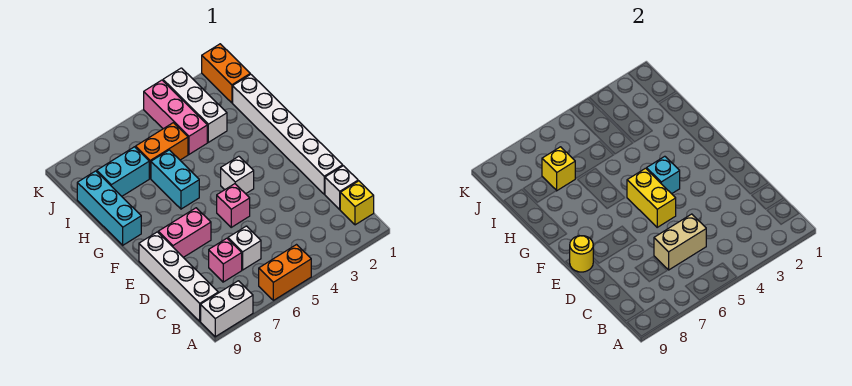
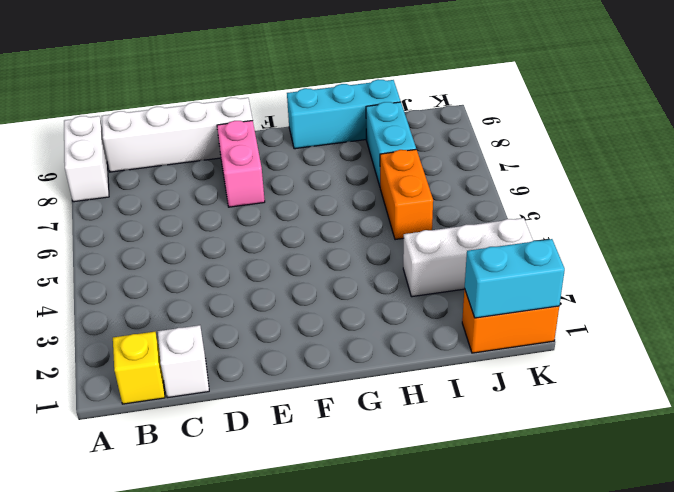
cyan 1x2 brick [465,239,565,318] -> cyan 1x2 brick moved to [151,150,199,209]
none -> orange 1x2 brick [259,245,311,300]
none -> white 1x1 brick [228,226,261,270]
none -> pink 1x1 brick [209,238,242,282]

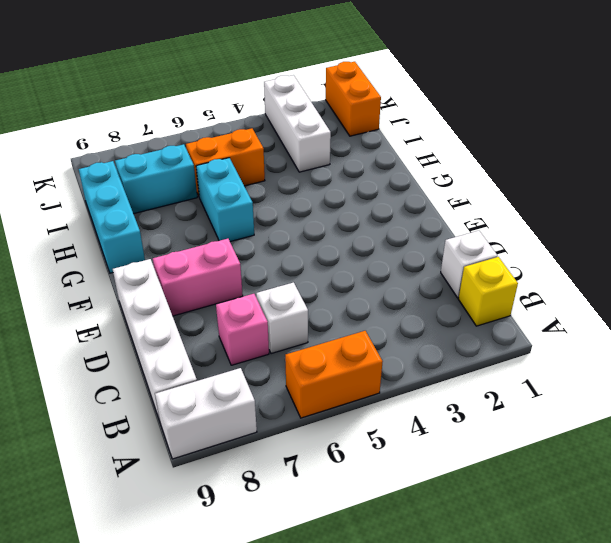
none -> white 1x6 brick [233,74,343,194]
none -> pink 1x1 brick [217,184,250,227]
none -> white 1x1 brick [221,156,254,194]

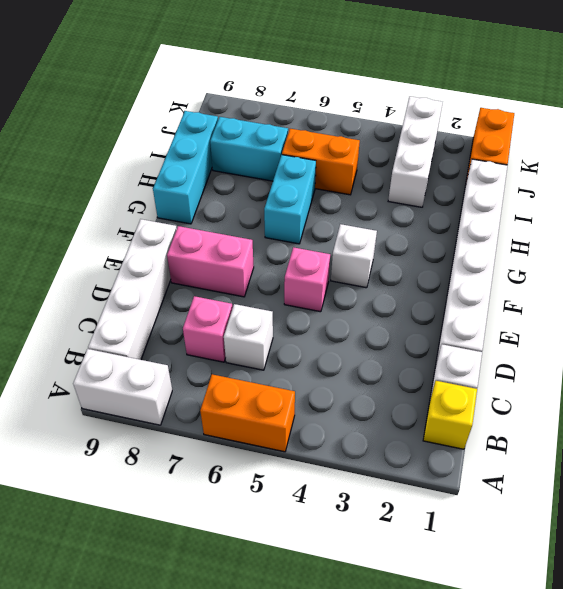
none -> pink 1x3 brick [144,80,207,154]
none -> tan 1x2 brick [654,214,706,270]
none -> yellow 1x2 brick [627,168,676,227]

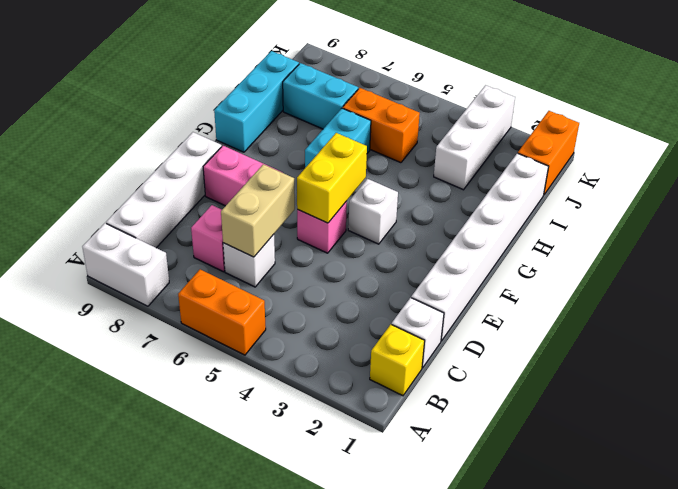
tan 1x2 brick [221,164,295,257] -> tan 1x2 brick turned to [654,214,706,270]
none -> pink 1x3 brick [144,80,207,154]
none -> yellow 1x1 round brick [570,236,593,272]
none -> cyan 1x1 brick [647,156,680,194]

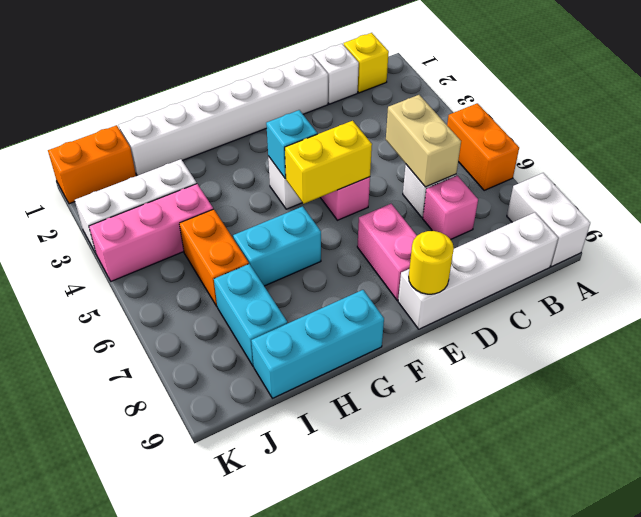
none -> yellow 1x1 brick [542,147,575,190]

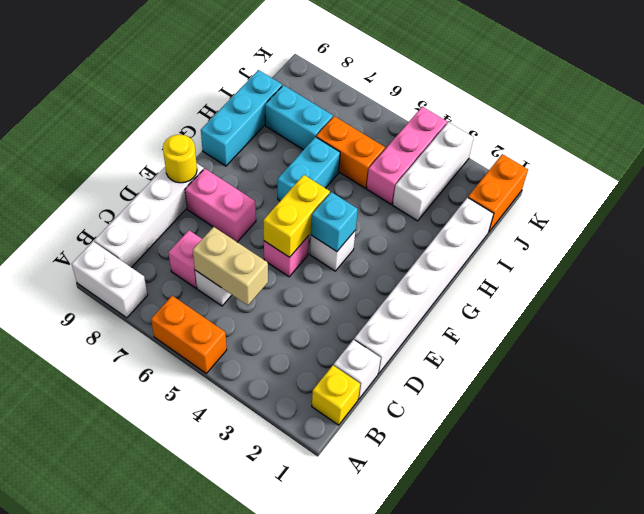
none -> yellow 1x1 brick [542,147,575,190]

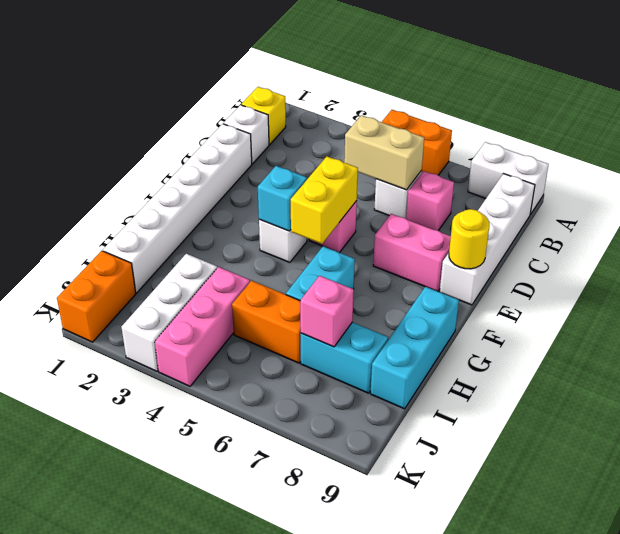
pink 1x1 brick [300,276,354,347] -> yellow 1x1 brick [542,147,575,190]

